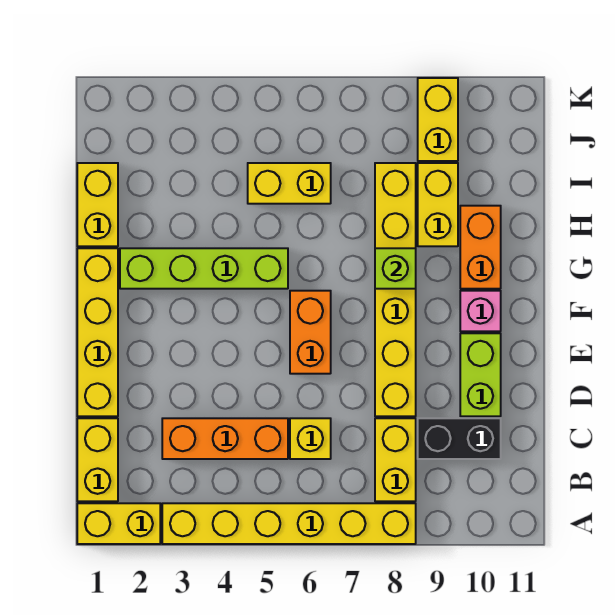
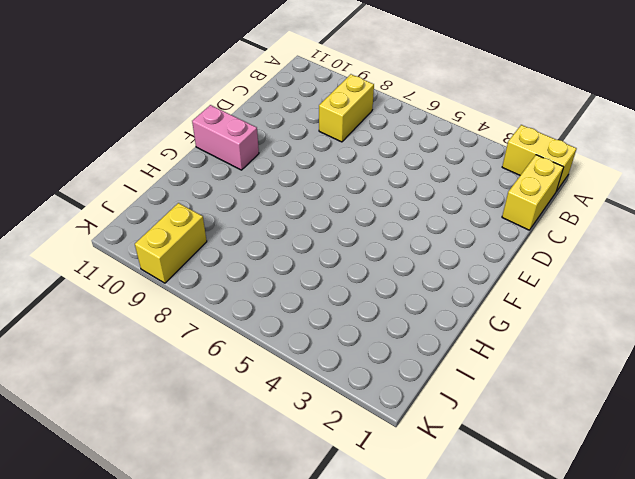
pink 1x2 brick [192,105,259,170] -> pink 1x1 brick [460,291,501,331]
none -> yellow 1x6 brick [162,503,416,544]
none -> orange 1x3 brick [162,418,288,459]
none -> yellow 1x1 brick [290,418,331,459]

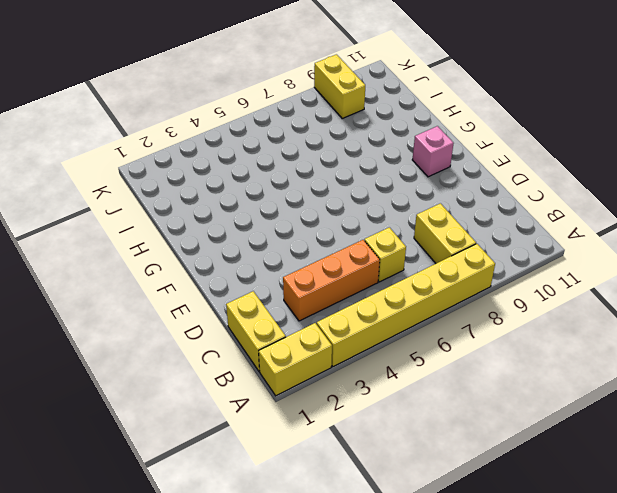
none -> black 1x2 brick [418,418,501,459]
none -> yellow 1x4 brick [77,248,118,416]
none -> yellow 1x6 brick [375,163,416,416]

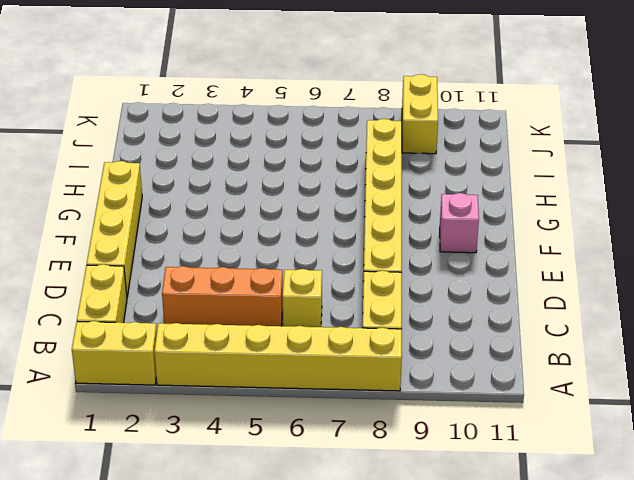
none -> black 1x2 brick [418,418,501,459]
none -> lime 1x2 brick [460,333,501,416]
none -> orange 1x2 brick [290,291,331,374]

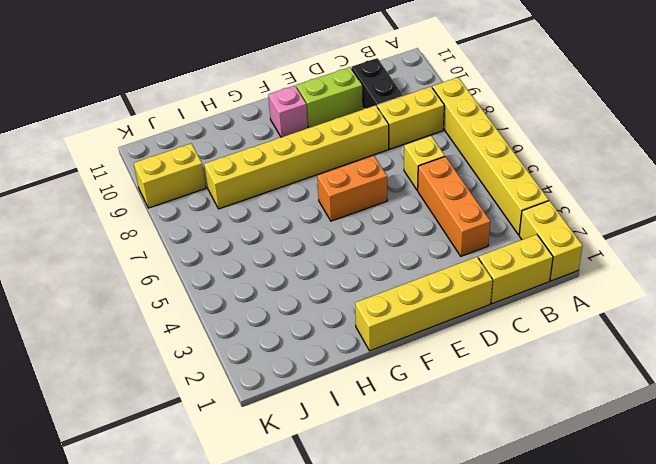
none -> lime 1x4 brick [120,248,288,289]
none -> orange 1x2 brick [460,206,501,289]
none -> yellow 1x2 brick [77,163,118,246]

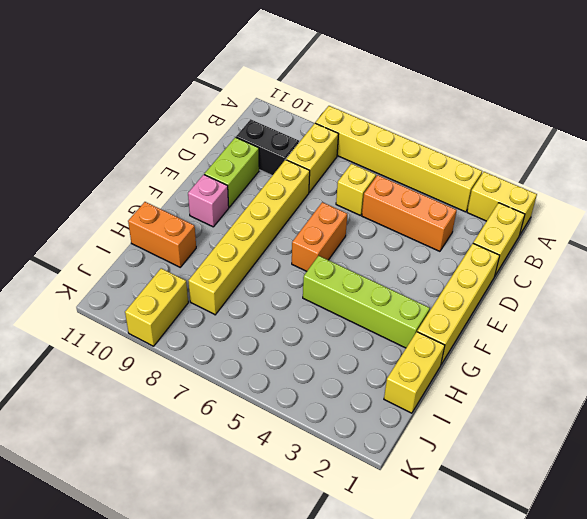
orange 1x2 brick [128,202,196,267] -> orange 1x2 brick turned to [460,206,501,289]
none -> yellow 1x2 brick [418,163,458,246]
none -> yellow 1x2 brick [248,163,331,204]
none -> lime 1x1 brick [375,248,416,289]

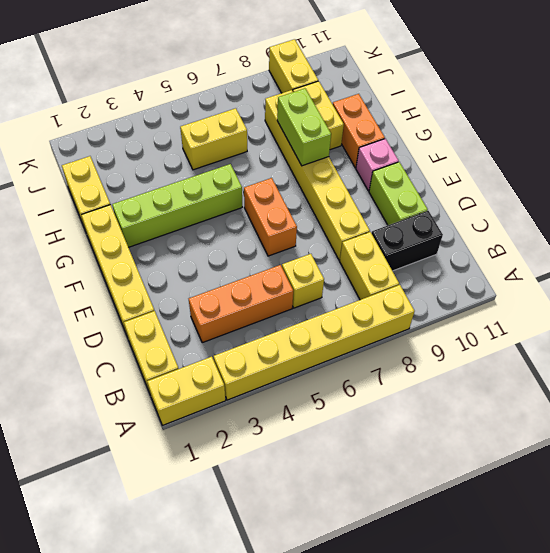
lime 1x2 brick [277,88,331,166] -> lime 1x1 brick [375,248,416,289]

